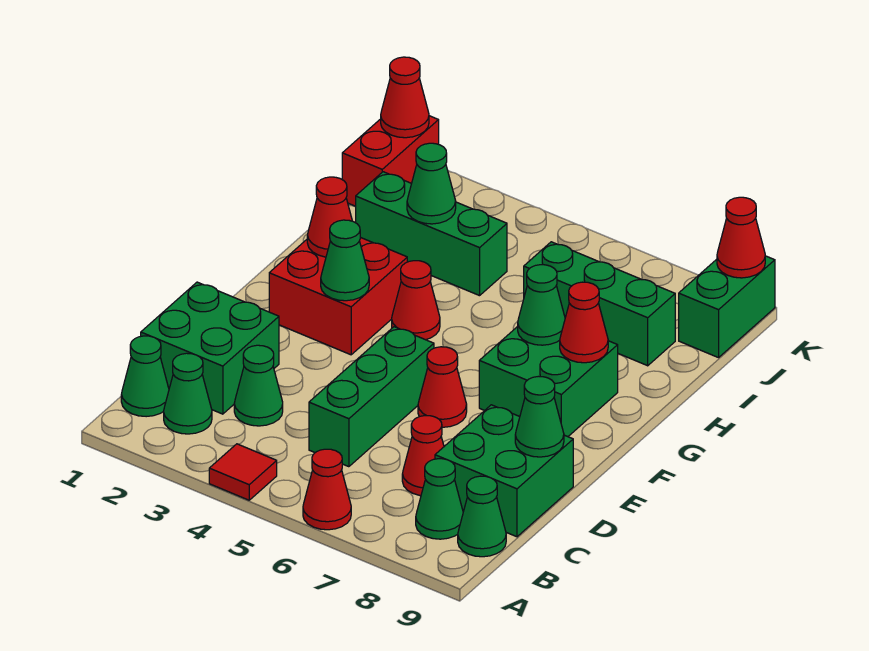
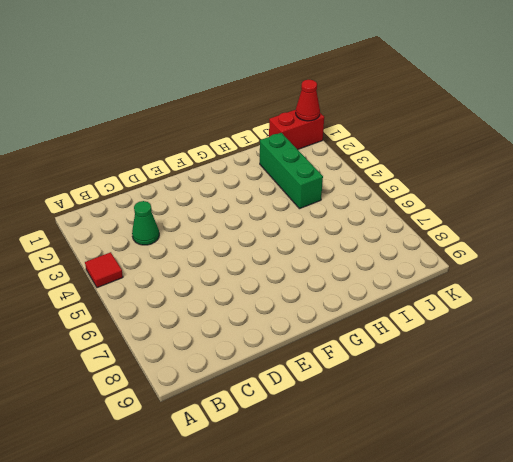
none -> red 1x1 cone [303,449,351,530]
none -> green 1x1 cone [121,336,169,417]
none -> green 1x1 cone [164,353,212,434]

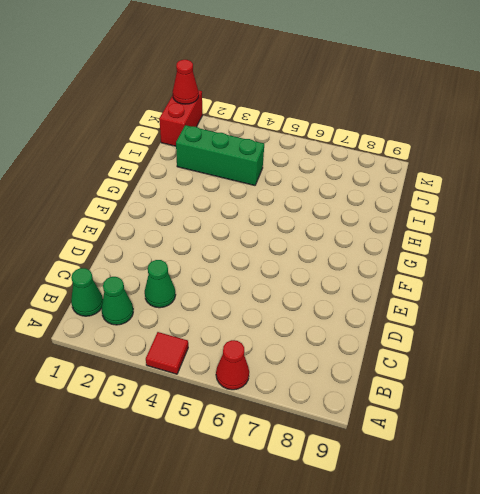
none -> green 1x1 cone [416,459,463,539]
none -> green 1x1 cone [458,476,506,557]
none -> green 2x2 brick [141,282,279,414]

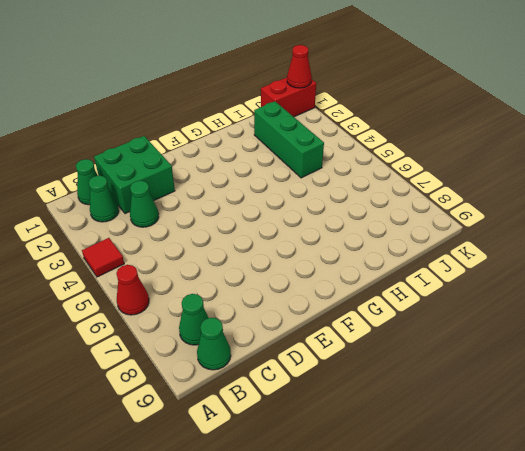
none -> green 1x3 brick [309,327,434,467]
none -> red 1x1 cone [402,416,444,496]
none -> green 2x2 brick [435,405,573,537]

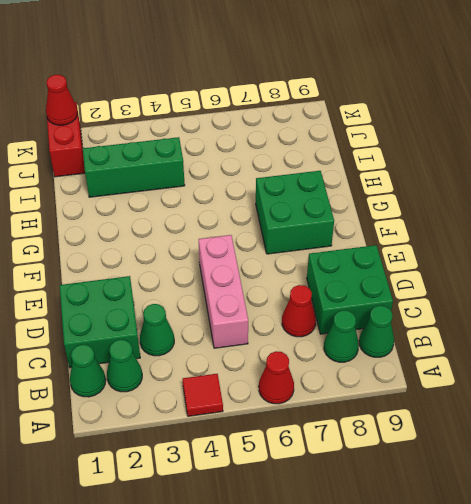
pink 1x3 brick [199,235,248,348] -> green 1x3 brick [309,327,434,467]
none -> red 1x1 cone [418,347,467,427]
none -> red 2x2 brick [269,237,407,355]
none -> red 1x1 cone [392,261,440,340]

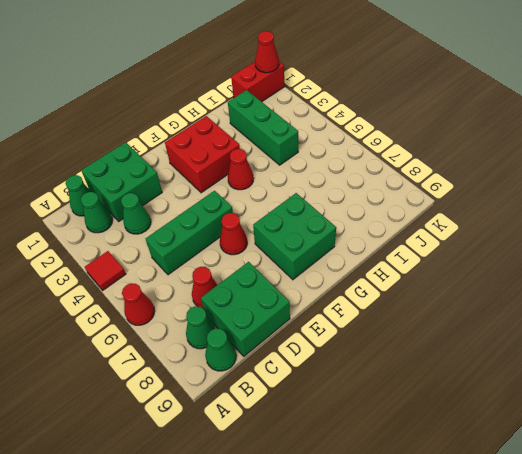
none -> green 1x3 brick [524,242,675,366]
none -> green 1x2 brick [679,256,775,358]
none -> green 1x1 cone [515,376,564,457]

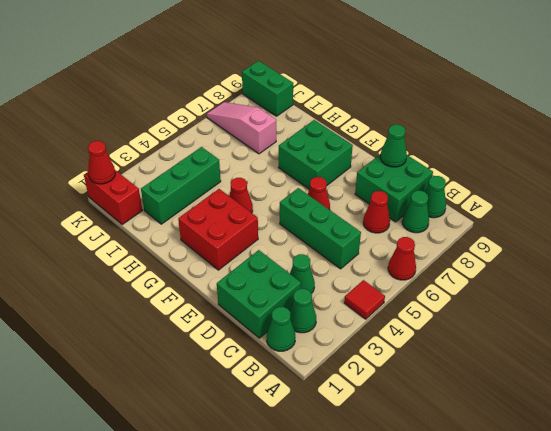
pink 1x3 slope [207,102,276,154] -> green 1x3 brick [524,242,675,366]
none -> green 1x1 cone [321,220,369,301]
none -> red 1x1 cone [307,177,352,257]
none -> green 1x1 cone [518,265,565,345]

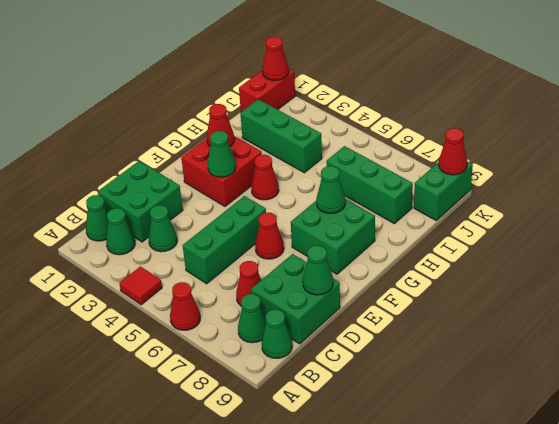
none -> red 1x1 cone [560,282,608,363]
none -> green 1x1 cone [407,143,456,224]

